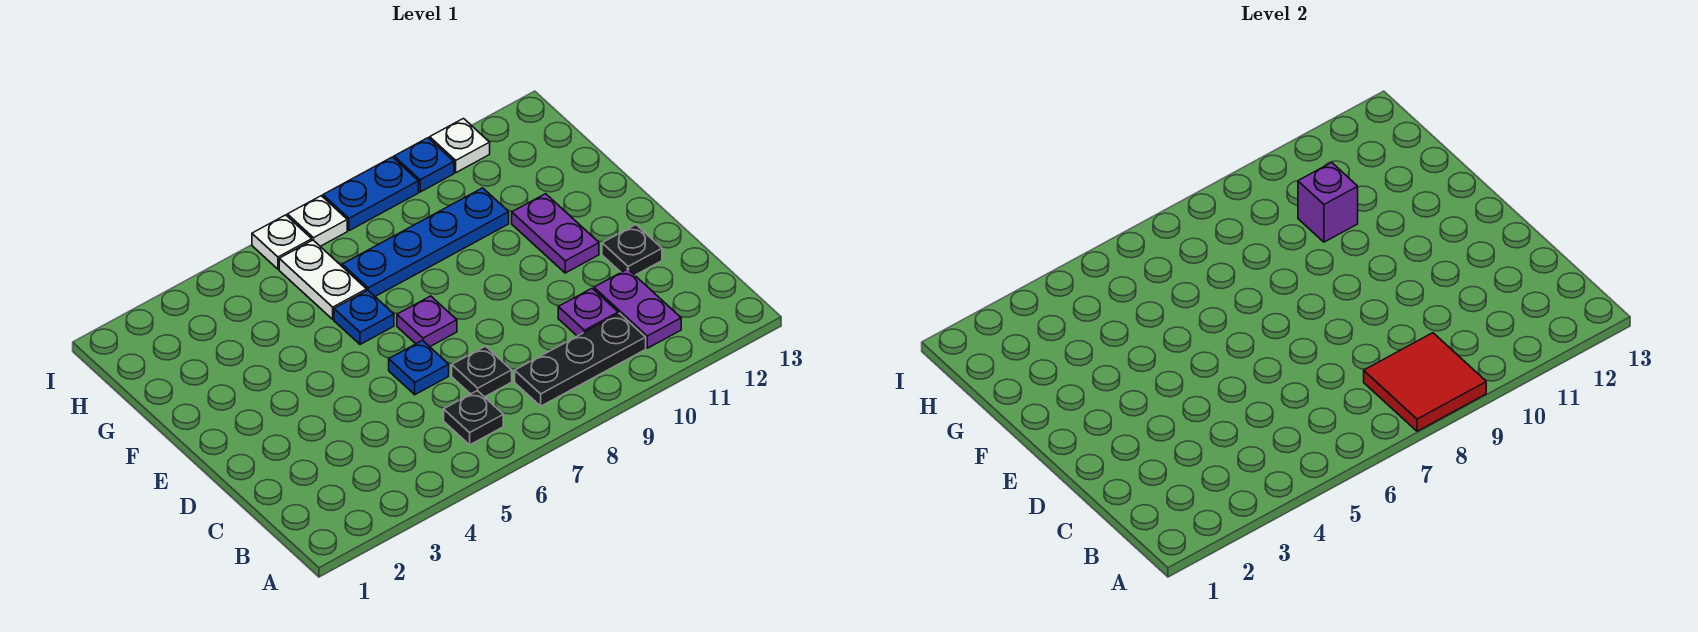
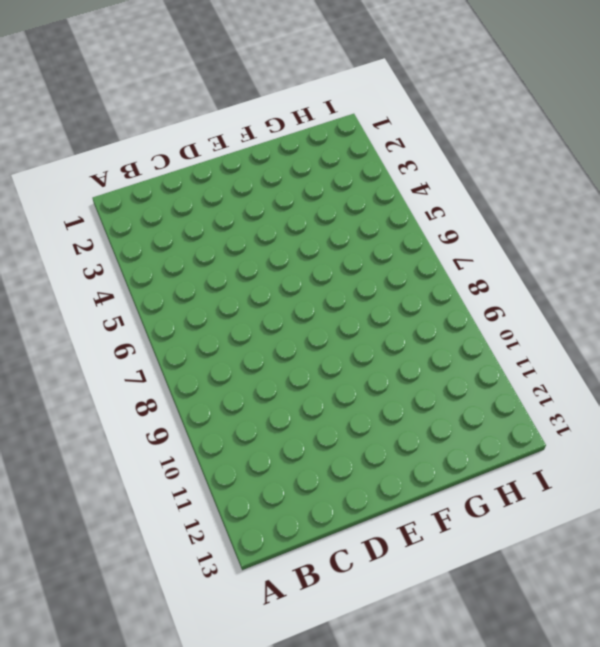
none -> black 1x1 plate [444,391,503,445]
none -> black 1x3 plate [515,313,646,406]
none -> purple 1x2 plate [594,269,681,348]

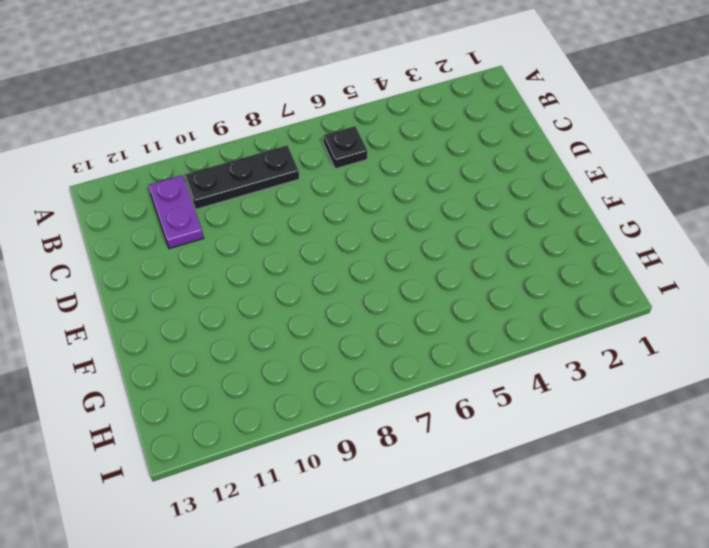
none -> black 1x1 plate [452,346,512,397]
none -> purple 1x1 plate [558,288,618,336]
none -> blue 1x1 plate [389,341,449,395]

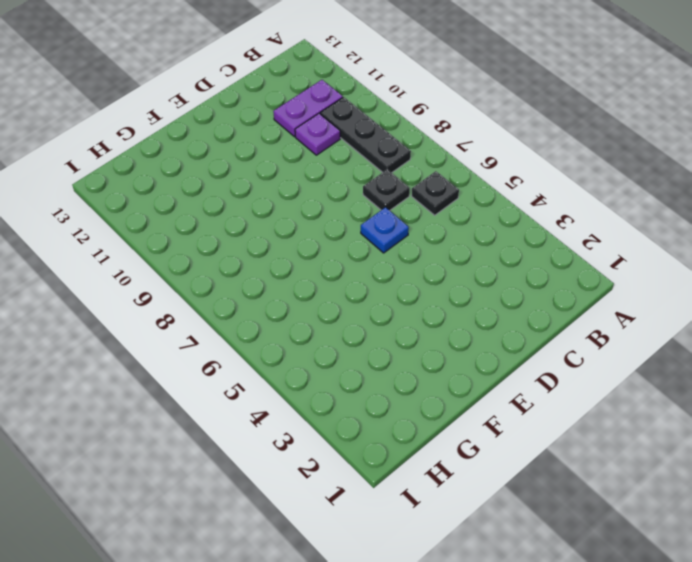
none -> black 1x1 plate [602,225,662,275]
none -> purple 1x1 plate [397,296,457,347]
none -> purple 1x2 plate [512,194,599,273]

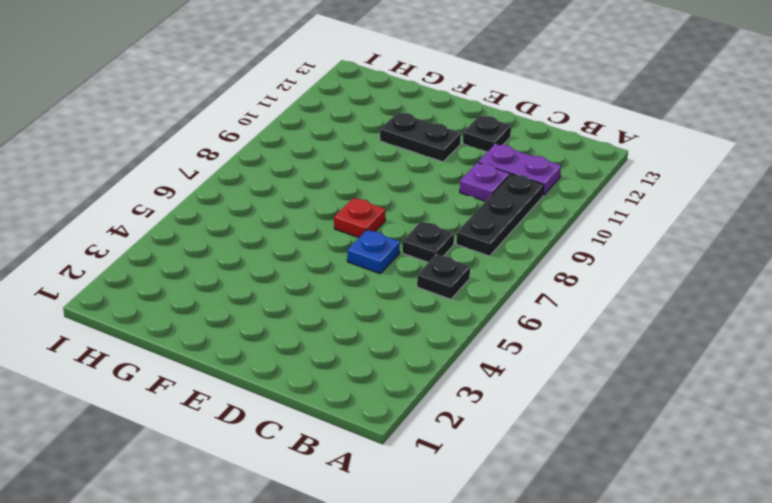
red 1x1 plate [334,198,385,238] -> purple 1x1 plate [397,296,457,347]
black 1x2 plate [380,112,461,162] -> purple 1x2 plate [512,194,599,273]
none -> blue 1x1 plate [334,290,394,345]
none -> white 1x2 plate [279,240,367,319]
none -> blue 1x4 plate [342,188,509,296]

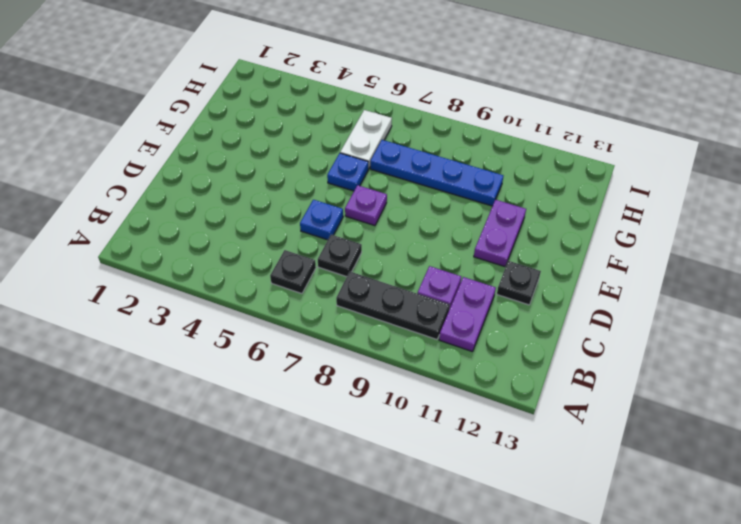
none -> white 1x1 plate [252,215,312,269]
none -> white 1x1 plate [287,196,347,246]
none -> blue 1x2 plate [323,157,418,231]

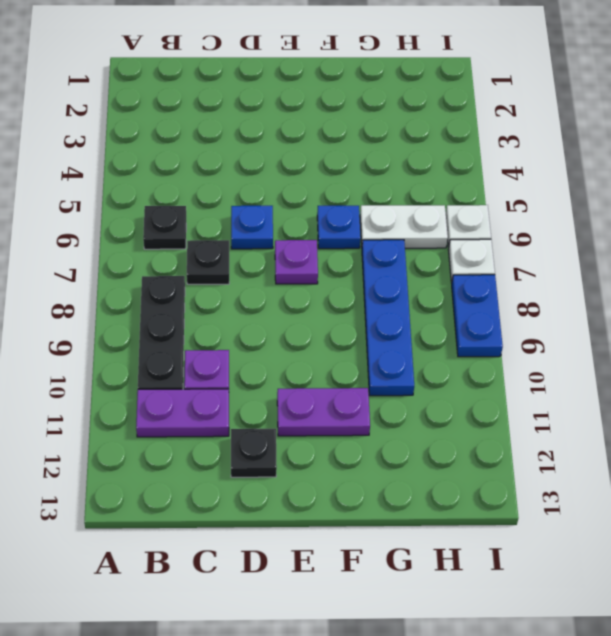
none -> blue 1x1 plate [394,138,454,192]
none -> white 1x1 plate [430,119,490,173]
none -> red 2x2 tile [1364,333,1486,431]

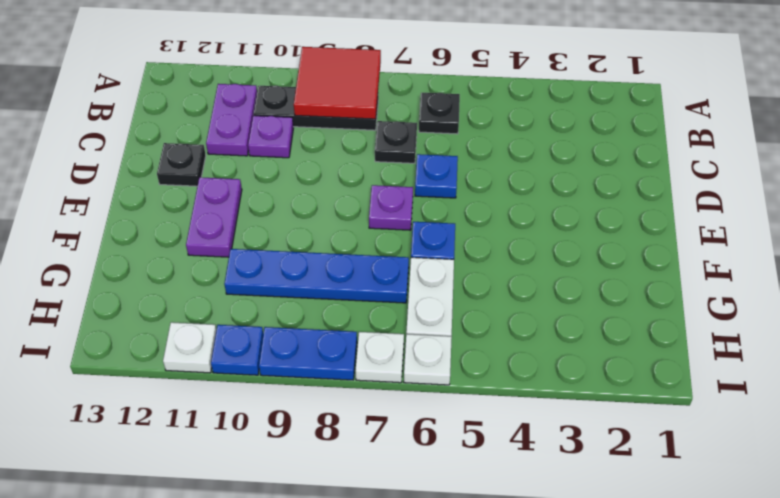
none -> purple 1x1 brick [1298,162,1358,242]

